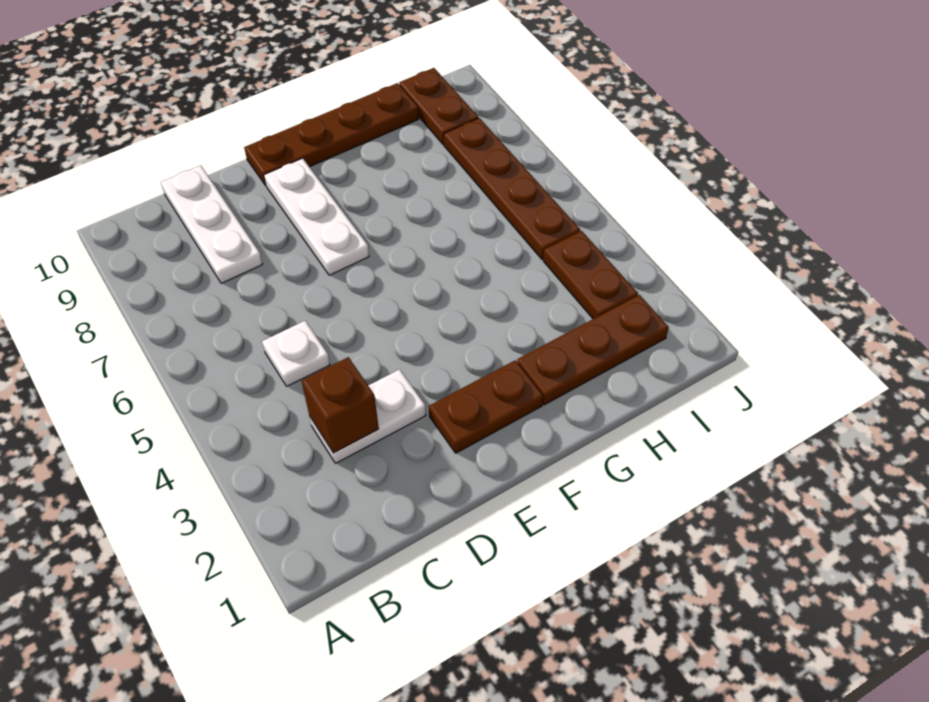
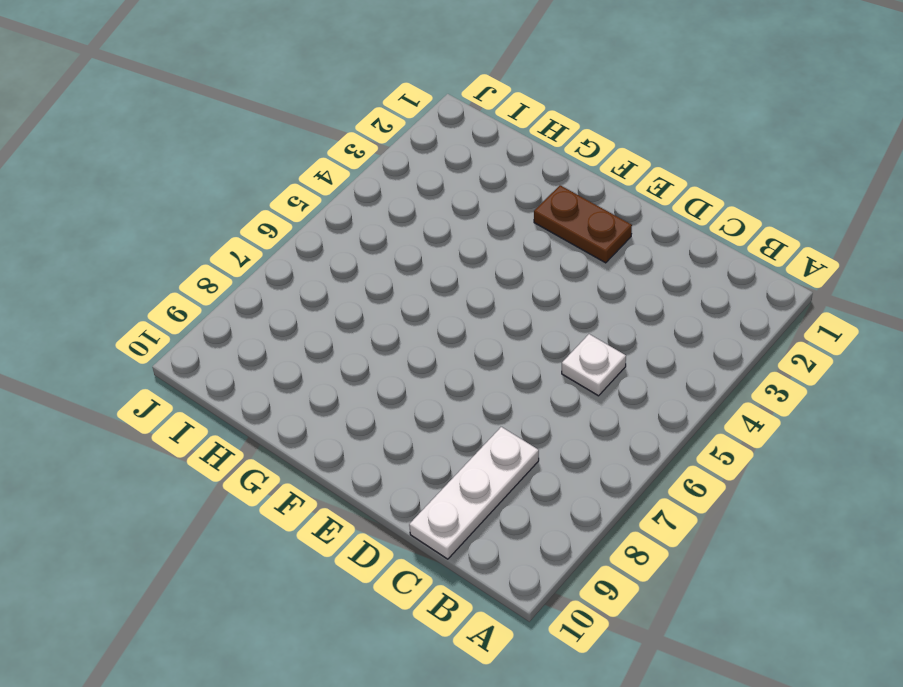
none -> white 1x2 plate [309,369,426,463]
none -> white 1x3 plate [264,158,369,275]

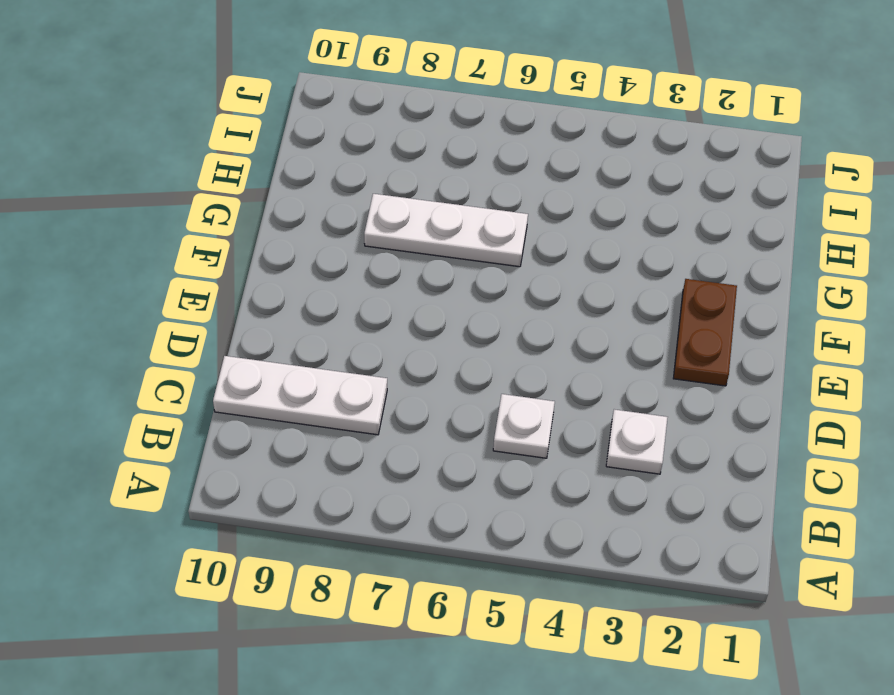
white 1x1 plate [606,409,668,474] -> white 1x2 plate [309,369,426,463]
white 1x3 plate [364,194,528,267] -> white 1x3 plate moved to [264,158,369,275]
none -> brown 1x4 plate [244,83,419,185]
none -> brown 1x3 plate [517,295,669,405]

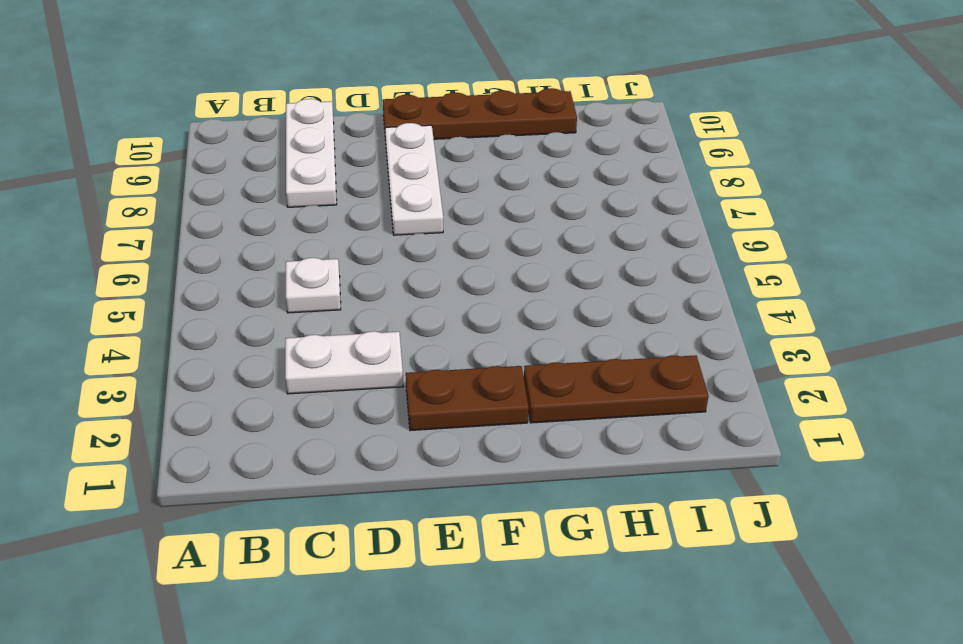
none -> brown 1x2 plate [543,231,638,319]
none -> brown 1x4 plate [444,118,580,259]

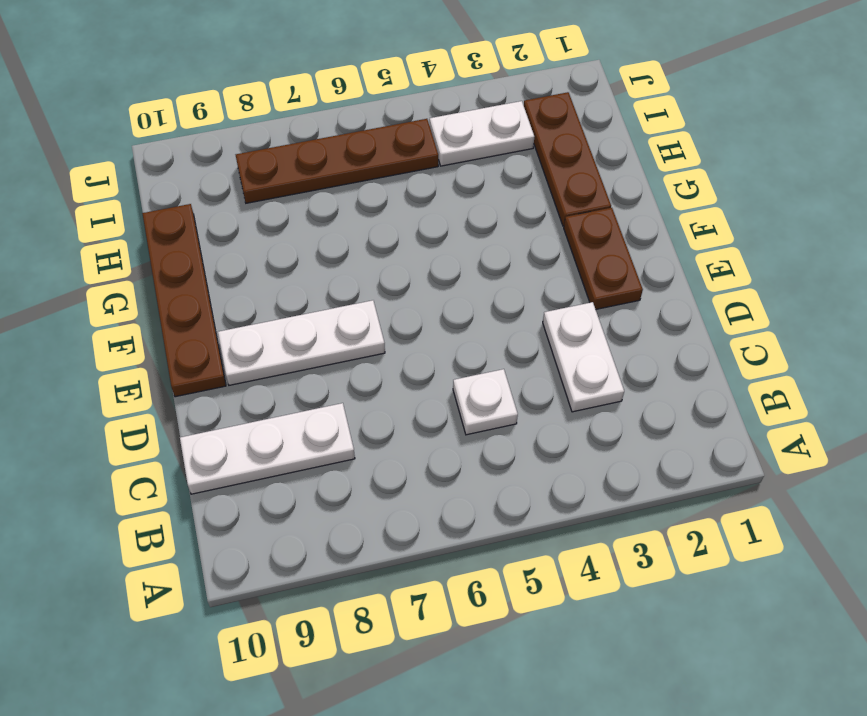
white 1x2 plate [430,101,534,166] -> brown 1x2 plate [543,231,638,319]
none -> brown 1x2 plate [399,68,478,144]
none -> brown 1x1 brick [301,357,379,453]

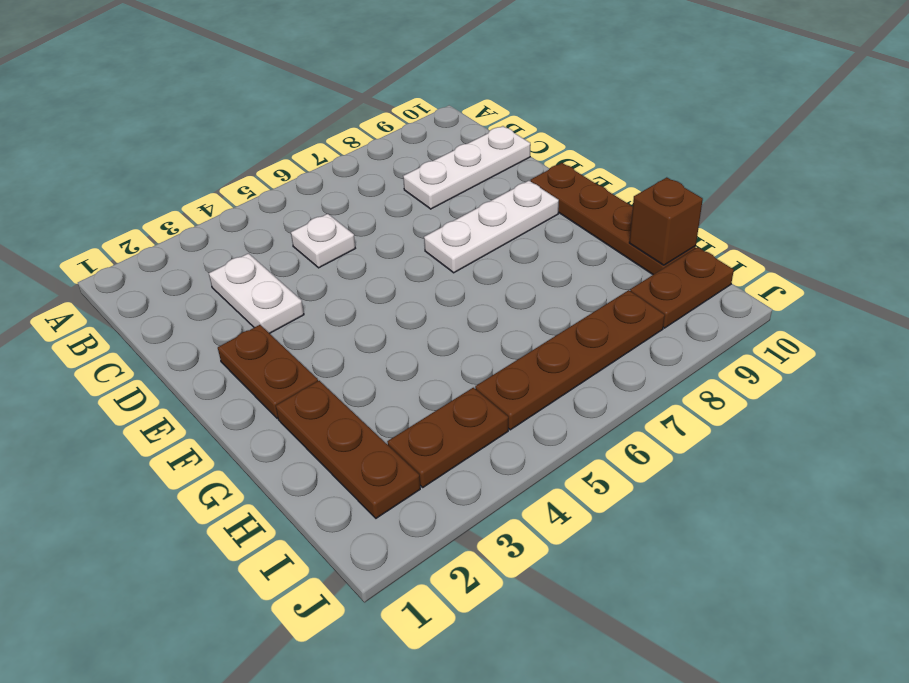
brown 1x1 brick [629,177,703,265] -> brown 1x1 brick moved to [301,357,379,453]

